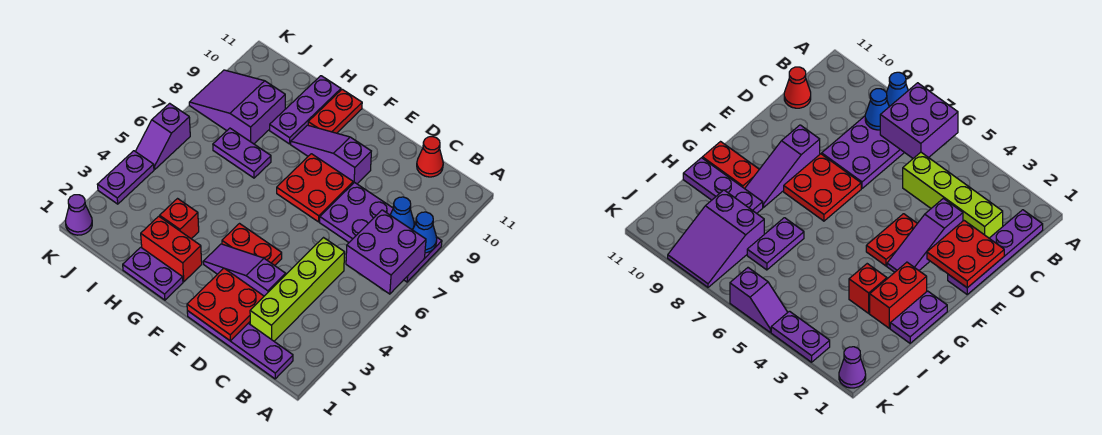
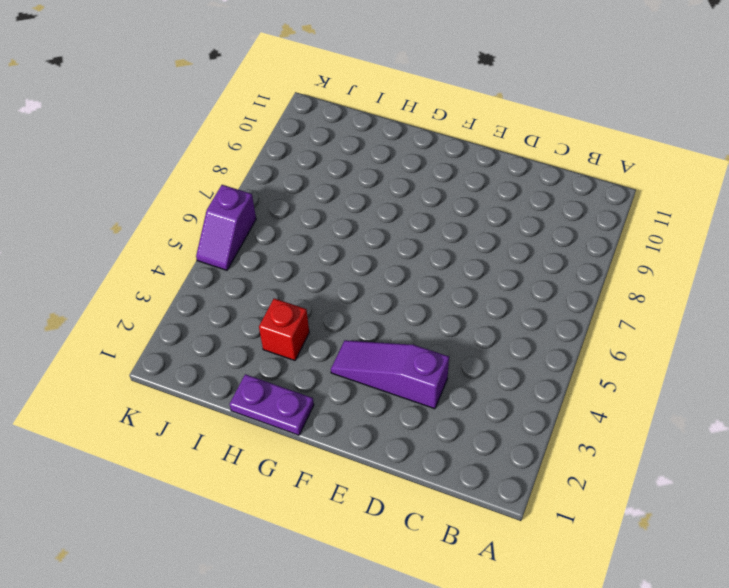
none -> purple 2x4 plate [320,183,442,282]
none -> purple 1x4 plate [187,311,293,379]
none -> lime 1x4 brick [250,238,345,341]

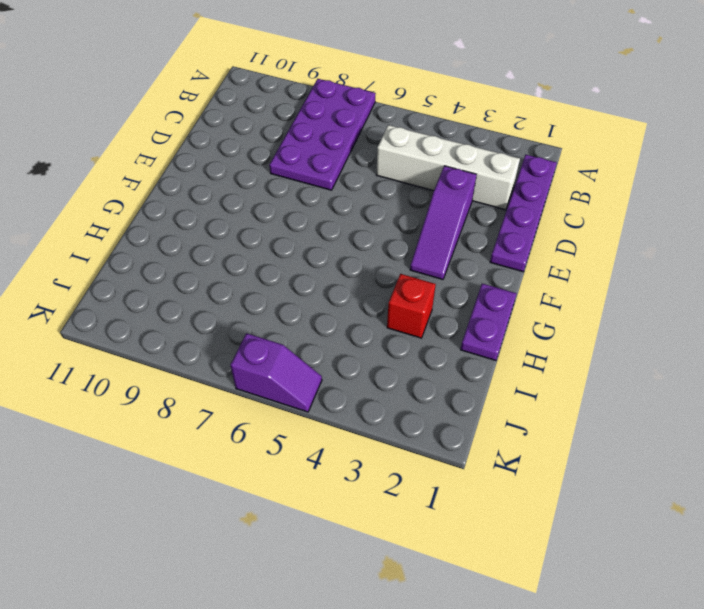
white 1x4 brick [376,125,520,210] -> lime 1x4 brick [250,238,345,341]
none -> red 1x1 cone [417,137,443,177]
none -> red 1x2 plate [222,224,282,266]
none -> red 2x2 plate [277,154,353,222]

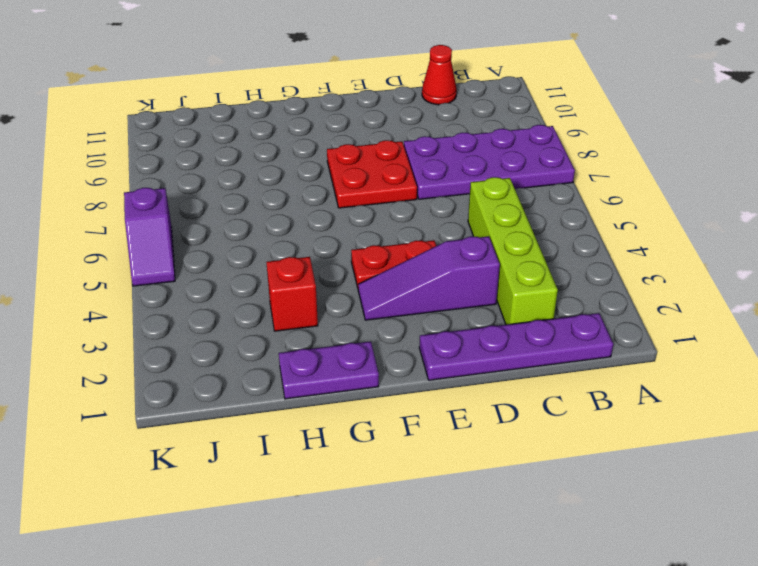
none -> purple 1x3 slope [291,125,371,184]
none -> red 1x2 brick [141,216,202,282]
none -> red 1x2 plate [308,89,362,133]

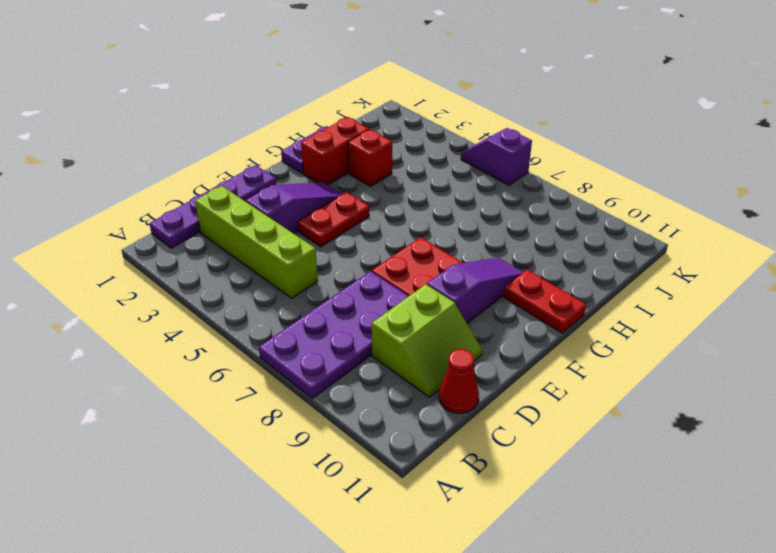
lime 2x2 slope [372,284,482,397] -> none
none -> purple 1x2 plate [213,128,271,178]
none -> purple 1x3 plate [270,76,341,144]
none -> purple 2x3 slope [189,70,285,144]

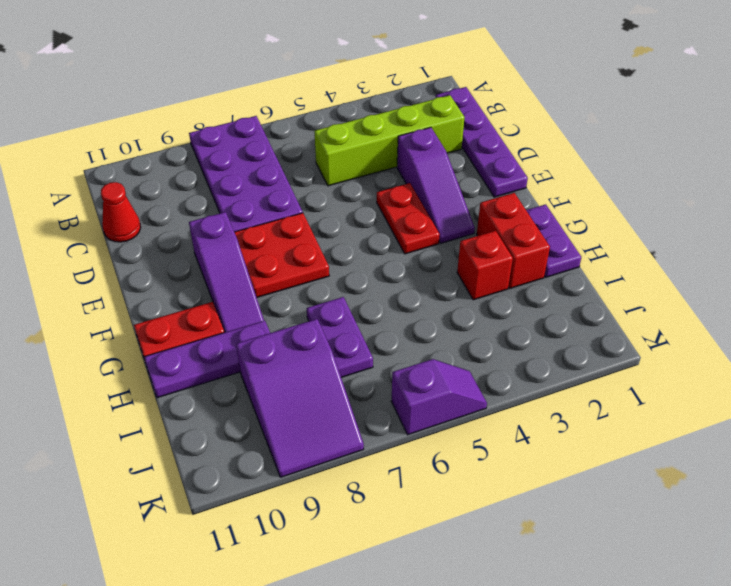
none -> purple 1x1 cone [65,195,92,235]
none -> purple 1x2 plate [98,151,154,204]
none -> purple 2x2 brick [346,210,426,294]

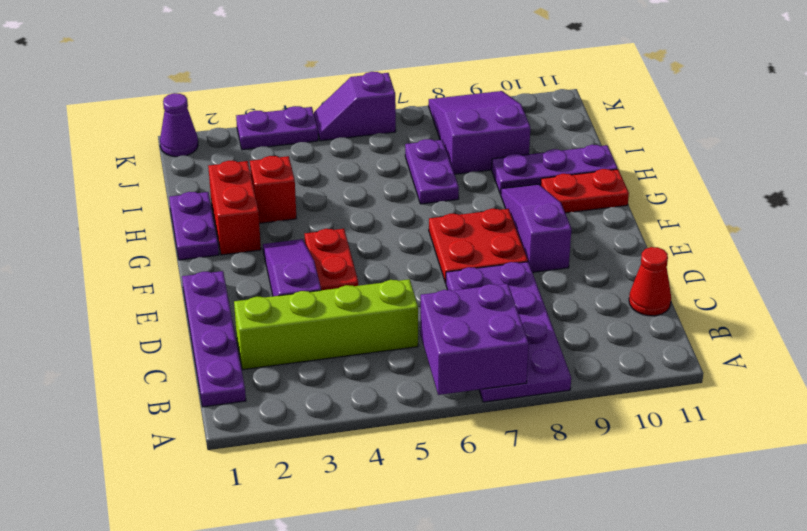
none -> blue 1x1 cone [413,212,437,253]
none -> blue 1x1 cone [390,197,414,230]
none -> red 2x2 plate [187,268,264,341]

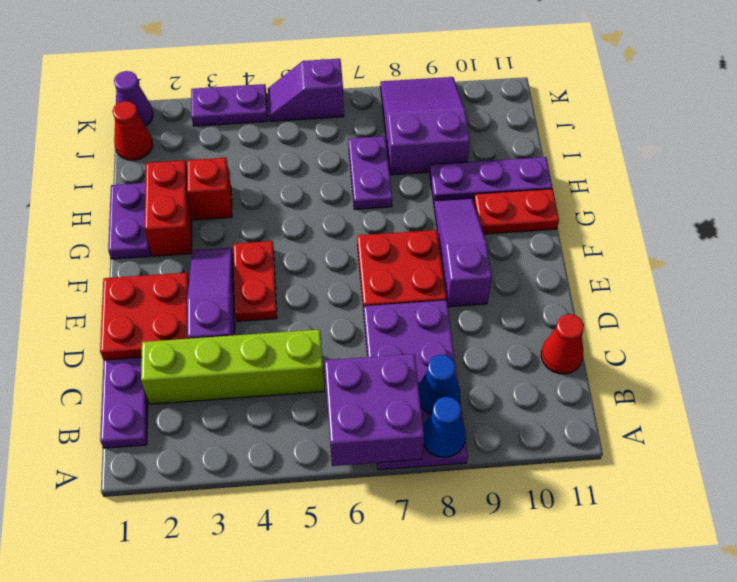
red 1x1 cone [113,101,153,160] -> none

